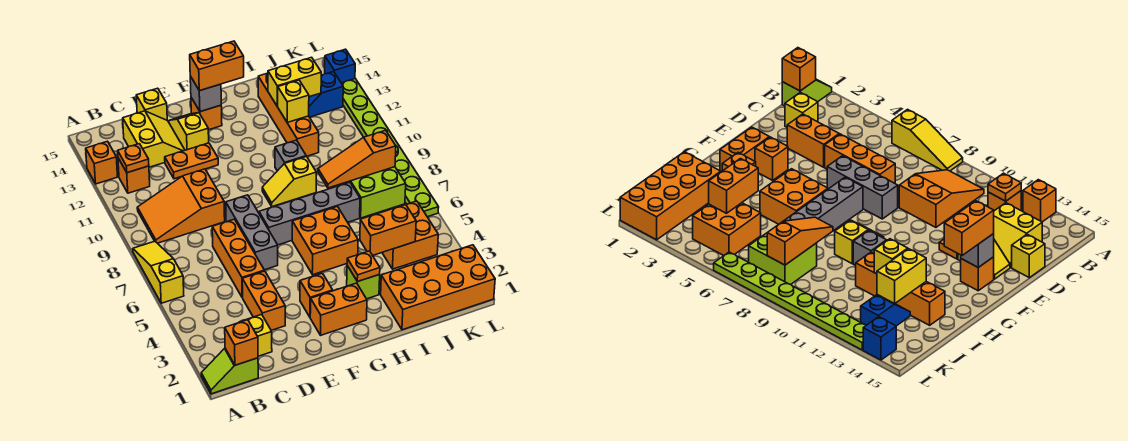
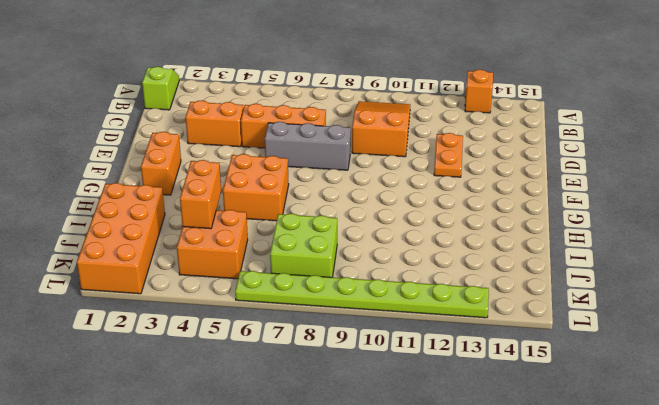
none -> yellow 1x3 slope [133,241,184,303]
none -> orange 1x1 brick [118,158,150,193]
none -> yellow 1x1 brick [240,314,272,356]
none -> yellow 2x2 slope [123,111,185,167]

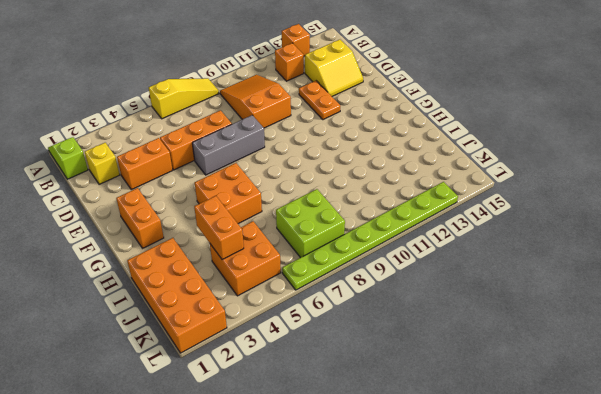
none -> yellow 1x1 brick [136,88,167,120]
none -> yellow 1x2 slope [169,113,209,150]
none -> orange 1x1 brick [300,273,333,317]
none -> grey 1x4 brick [259,182,360,245]

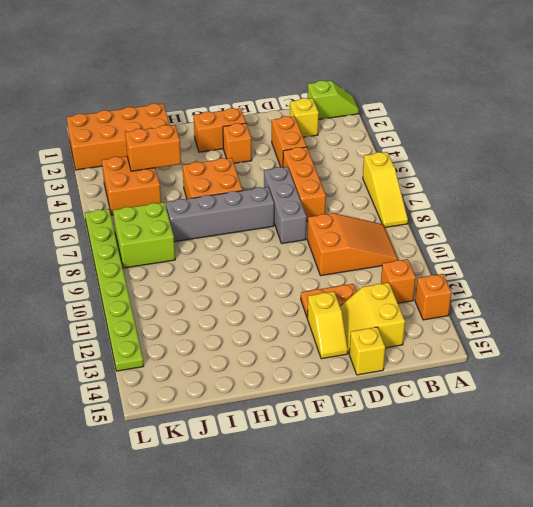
none -> orange 1x1 brick [191,98,222,130]
none -> yellow 1x2 slope [262,156,316,207]
none -> lime 1x1 brick [347,266,380,299]
none -> grey 1x1 brick [275,140,306,171]

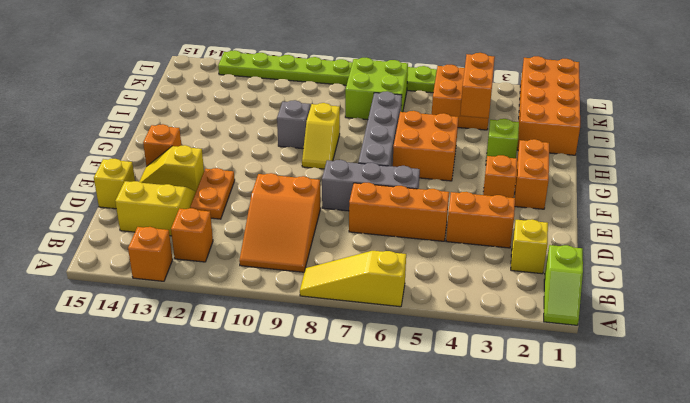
none -> orange 1x4 brick [258,73,319,156]
none -> blue 1x2 slope [309,72,343,117]
none -> blue 1x1 brick [325,49,355,83]
none -> orange 1x1 brick [225,320,258,365]

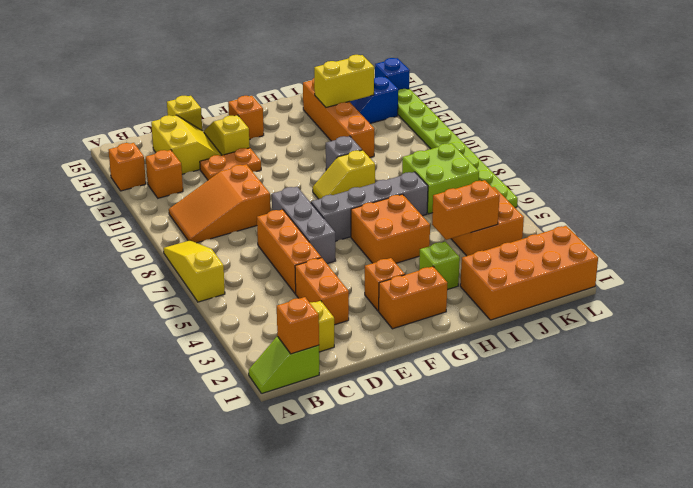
none -> orange 1x1 plate [118,144,149,173]
none -> grey 1x1 brick [190,76,221,112]
none -> orange 1x1 plate [347,251,380,282]
none -> orange 1x3 slope [318,130,396,188]

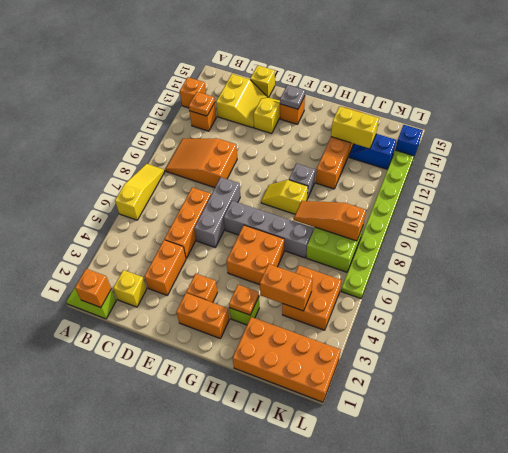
grey 1x1 plate [280,85,305,109] -> grey 1x1 brick [190,76,221,112]
none -> orange 1x2 plate [165,143,218,179]
none -> yellow 1x1 brick [277,80,309,122]
none -> orange 1x2 brick [190,41,244,91]

